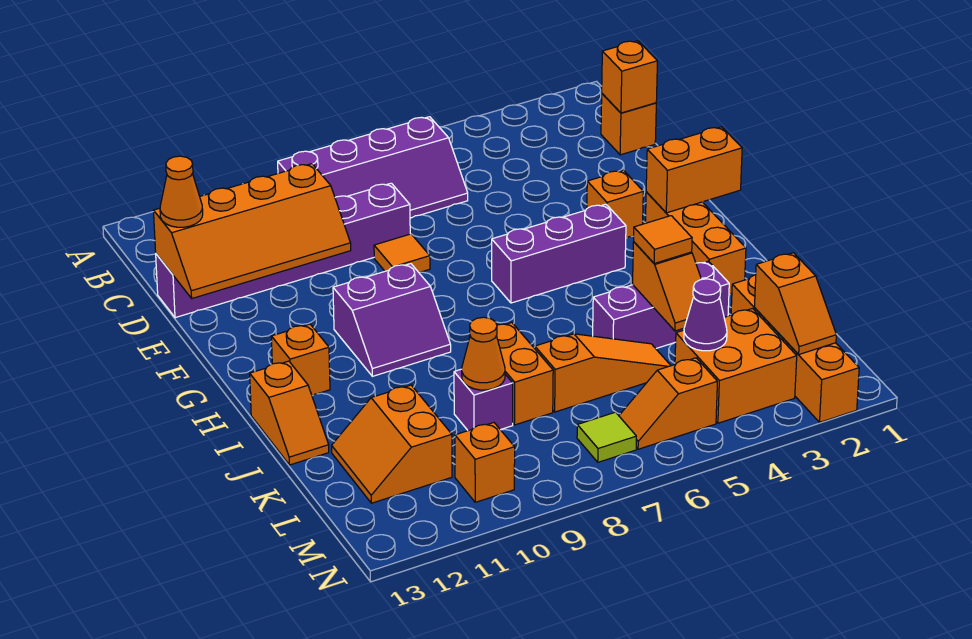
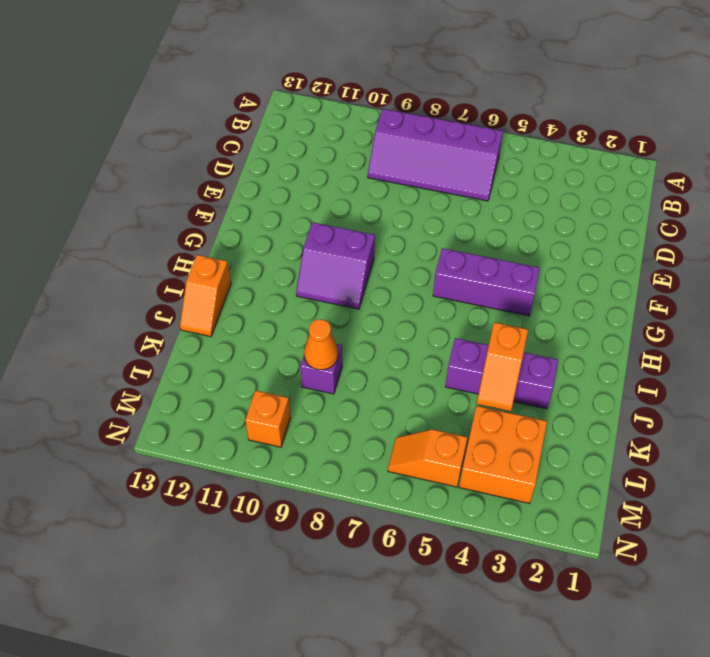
none -> orange 1x1 brick [601,94,656,155]
none -> purple 1x6 brick [156,183,410,318]
none -> orange 1x1 tile [374,234,430,273]

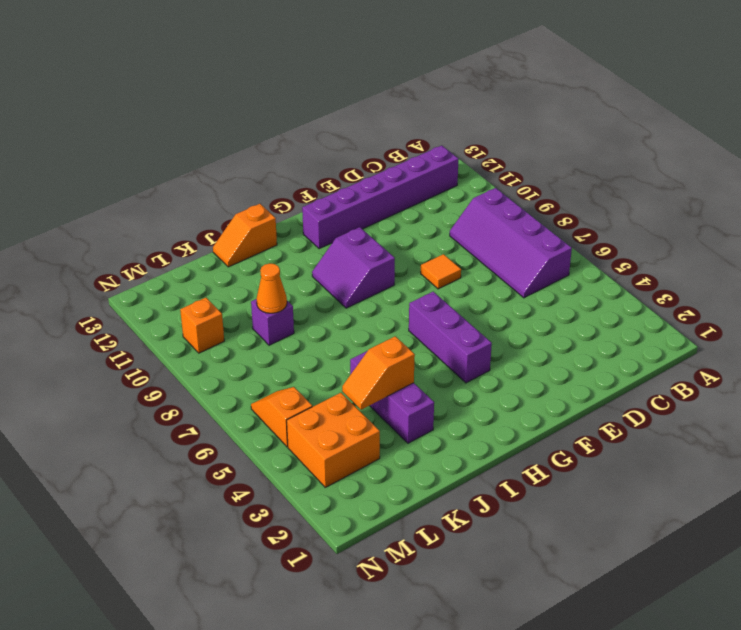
purple 1x6 brick [302,146,459,249] -> purple 1x6 brick turned to [156,183,410,318]
none -> orange 1x1 brick [601,94,656,155]
none -> orange 1x1 brick [587,170,643,238]
none -> orange 1x3 brick [645,192,746,295]

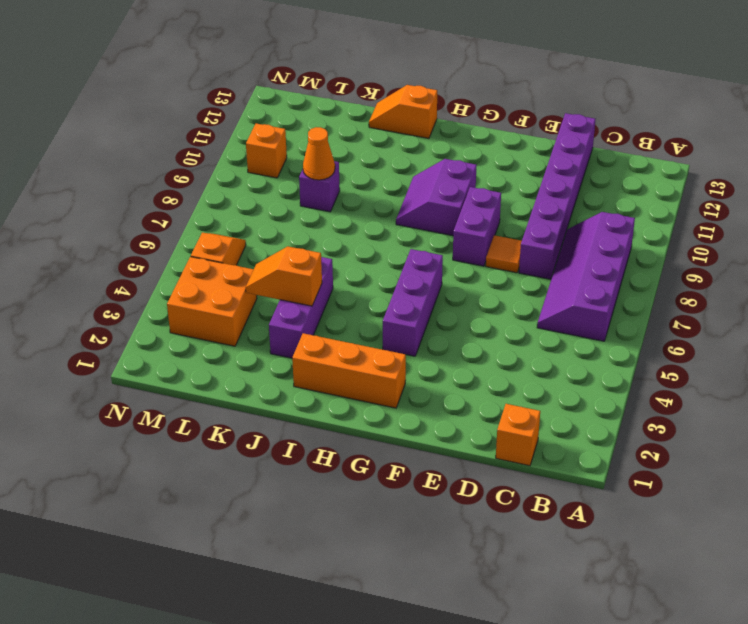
purple 1x2 brick [453,187,501,266] -> none
none -> orange 1x1 brick [587,170,643,238]
none -> orange 1x1 brick [271,324,330,395]
none -> orange 1x2 brick [496,323,553,425]

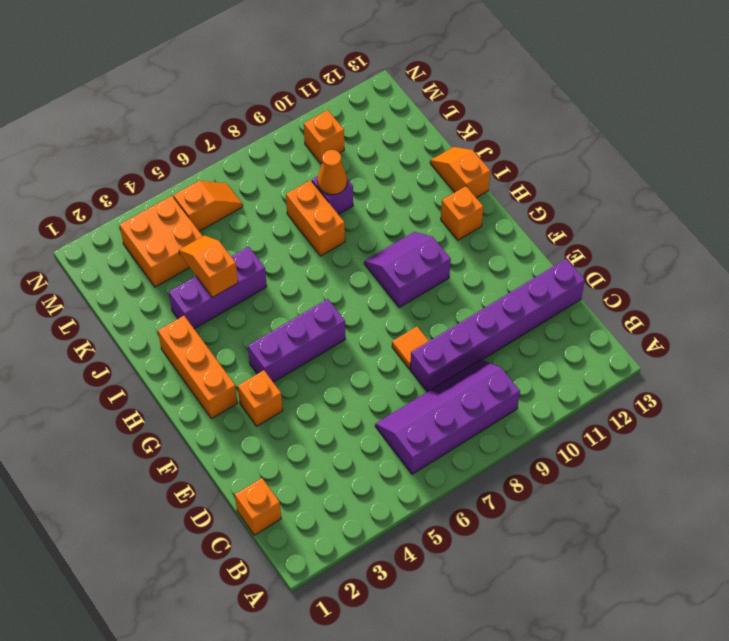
none -> orange 1x4 brick [731,275,859,422]
none -> orange 1x3 slope [535,334,671,412]
none -> orange 2x2 slope [332,385,452,503]

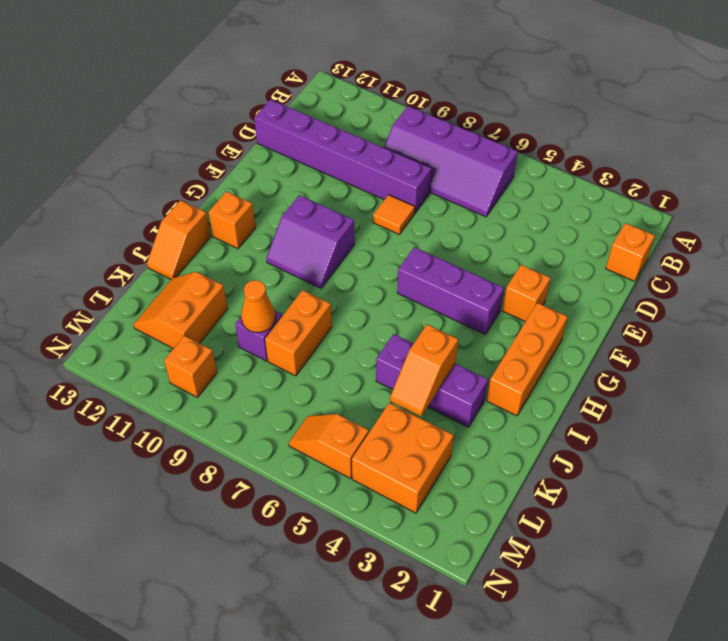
none -> orange 1x4 brick [731,275,859,422]
none -> orange 1x3 slope [535,334,671,412]
none -> lime 1x1 tile [577,412,636,462]

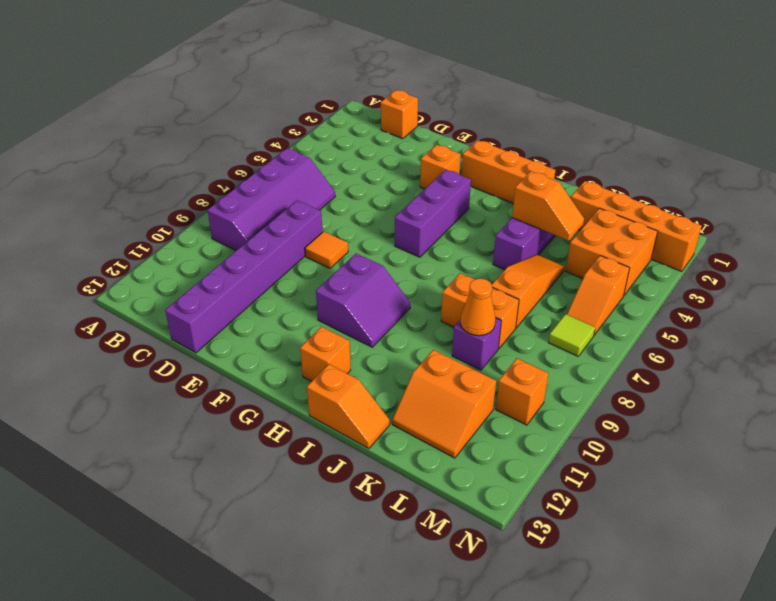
none -> orange 1x1 brick [602,41,657,113]
none -> orange 2x4 slope [153,164,351,298]
none -> orange 1x2 brick [646,127,742,213]

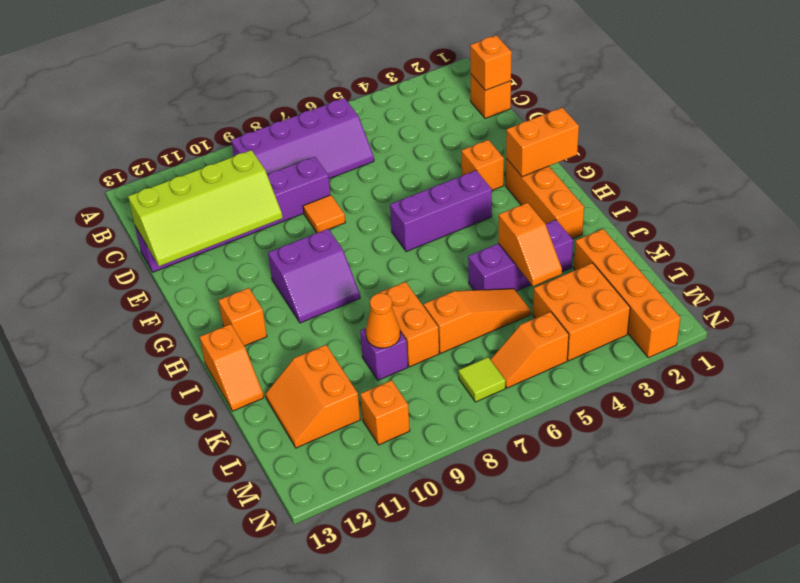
lime 2x4 slope [128,150,283,266] -> orange 2x4 slope [153,164,351,298]
none -> orange 1x2 slope [755,253,836,354]
none -> purple 1x1 cone [684,279,727,351]
none -> orange 1x1 cone [160,156,203,227]

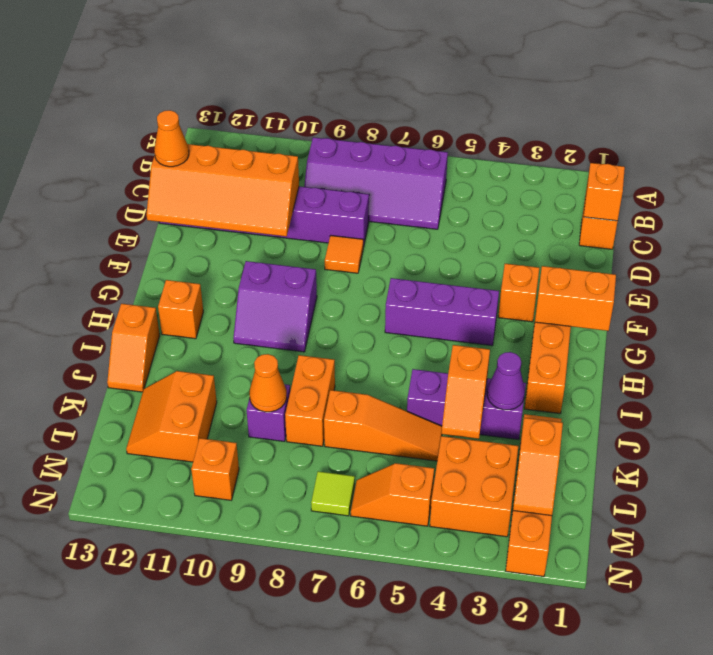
purple 1x1 cone [487,352,525,410] -> purple 1x1 cone moved to [684,279,727,351]
none -> orange 1x1 tile [634,216,692,263]

